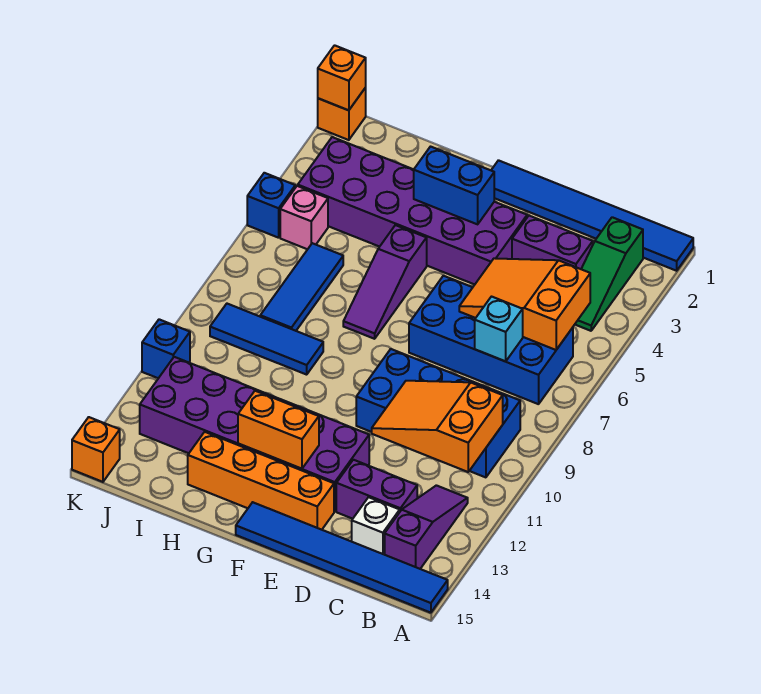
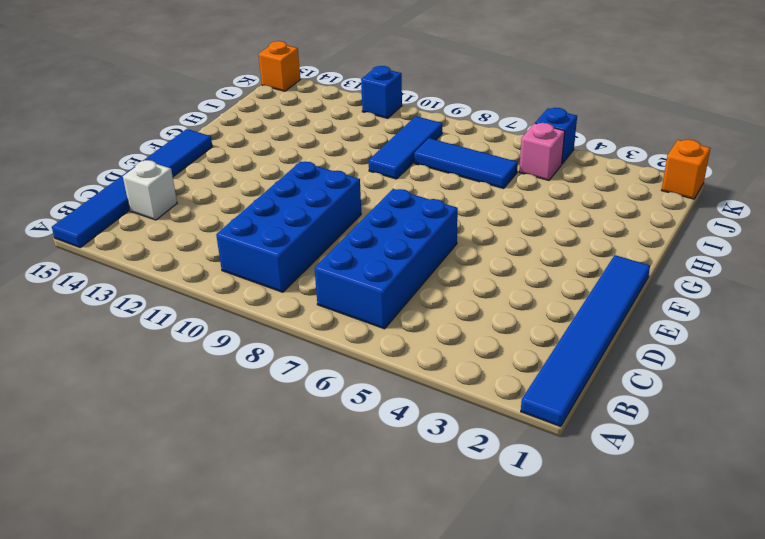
none -> green 1x3 slope [575,217,643,331]
none -> purple 1x3 slope [385,485,468,569]
none -> purple 1x2 brick [512,216,593,269]

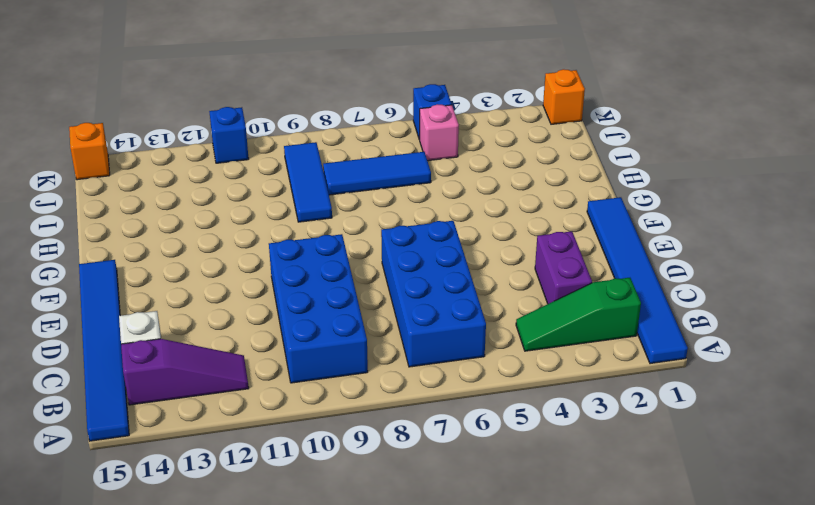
none -> purple 1x2 brick [336,460,417,519]
none -> purple 2x6 brick [298,137,527,285]
none -> purple 2x6 brick [140,357,369,512]

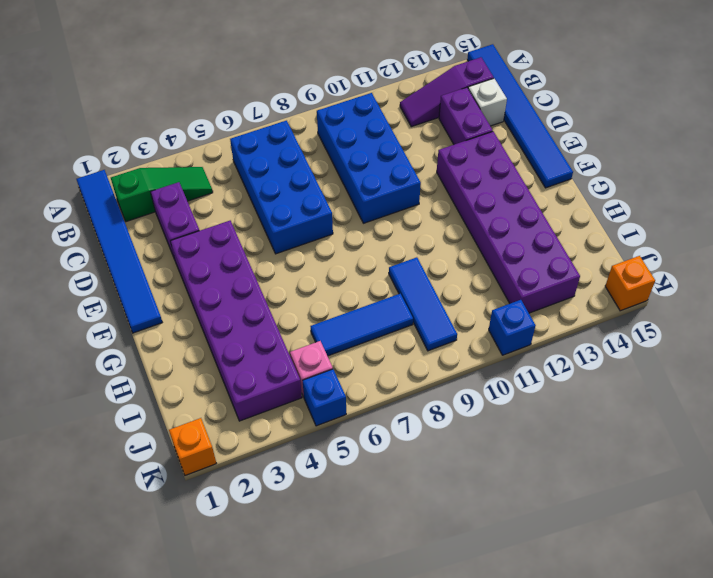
none -> orange 1x4 brick [188,432,334,530]
none -> purple 1x3 slope [343,225,427,339]
none -> orange 2x3 slope [459,258,590,350]

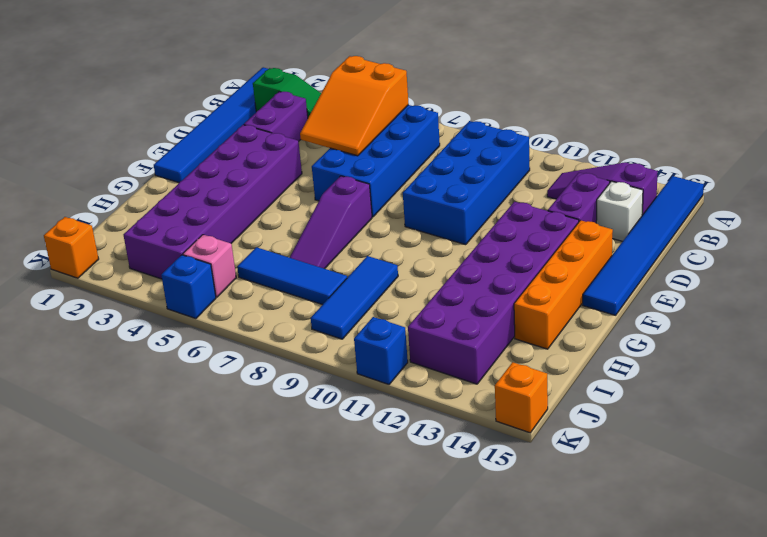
purple 1x3 slope [290,176,372,269] -> purple 1x3 slope turned to [343,225,427,339]
none -> orange 2x3 slope [372,381,503,472]
none -> cyan 1x1 brick [475,297,523,361]
none -> blue 1x2 brick [414,147,494,224]

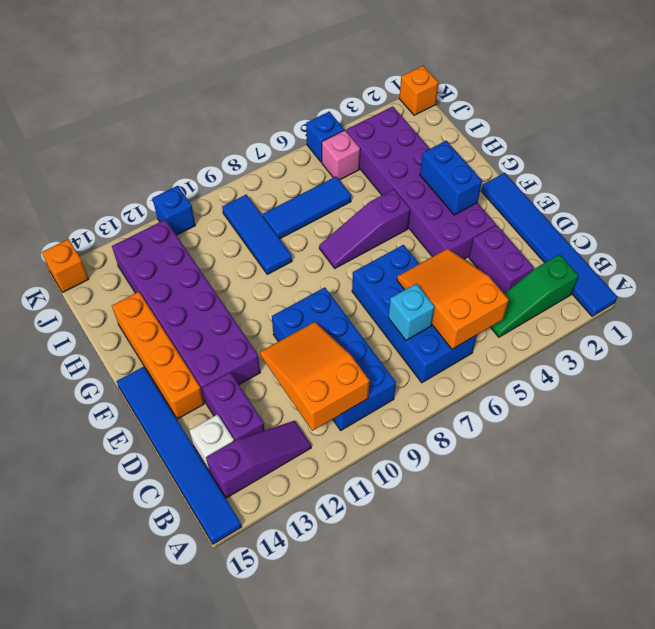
none -> orange 1x2 brick [238,391,319,469]
none -> orange 1x1 brick [318,45,366,110]

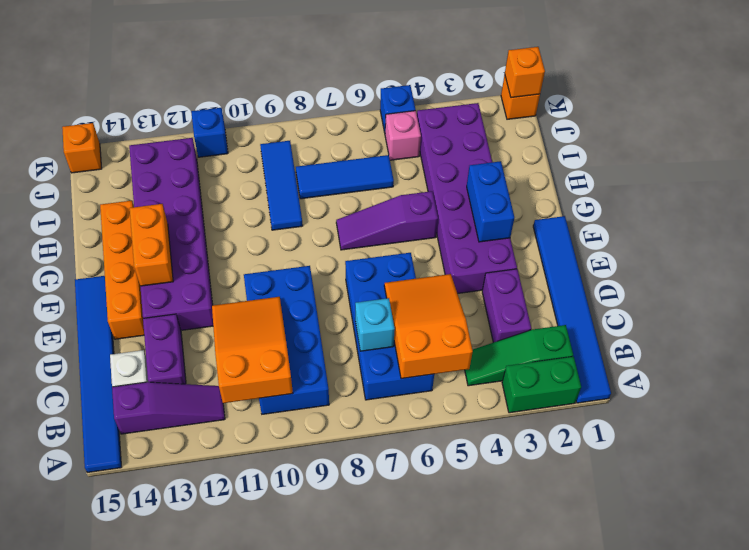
green 1x2 brick [502,356,581,413] -> none

